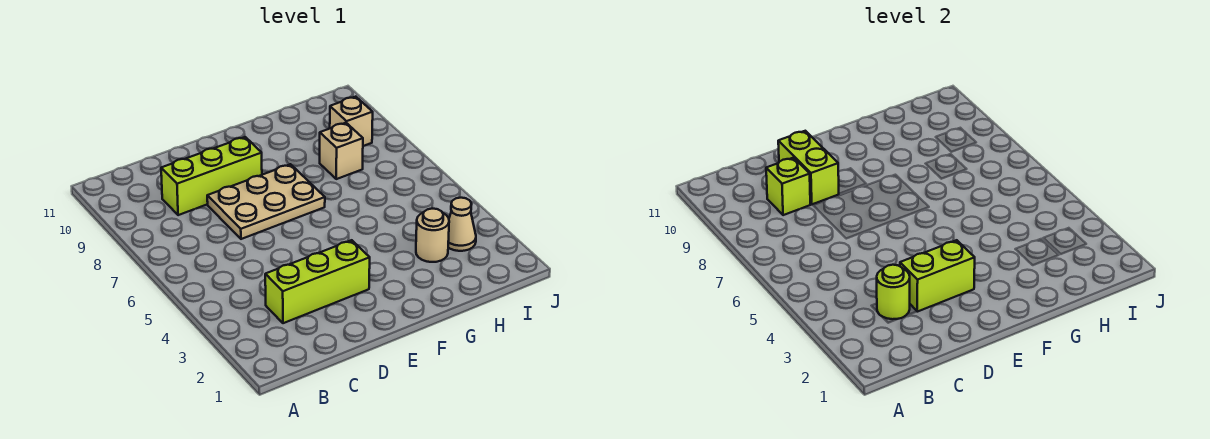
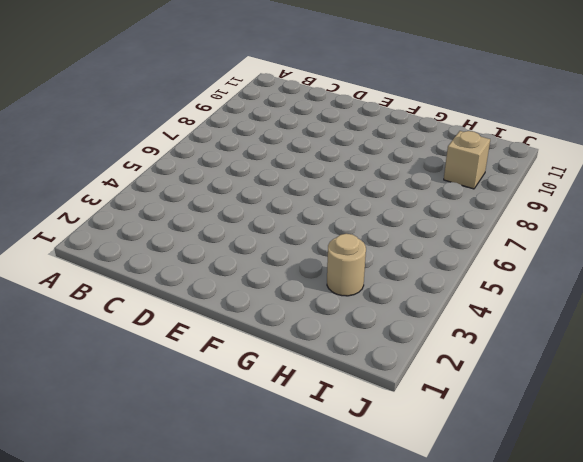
none -> lime 1x3 brick [265,240,370,323]
none -> lime 1x3 brick [161,137,262,215]

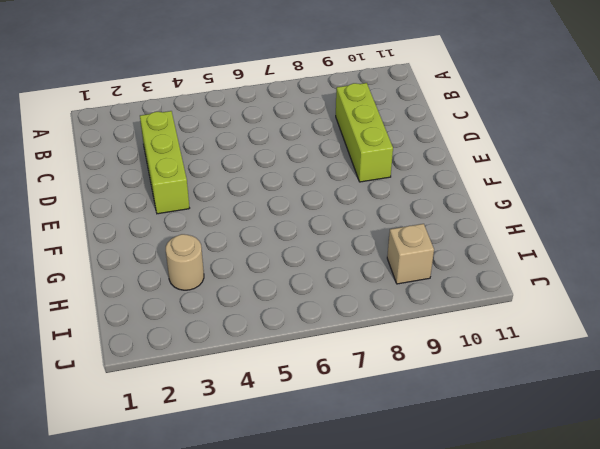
none -> tan 2x3 plate [207,164,325,239]
none -> tan 1x1 brick [320,123,363,179]

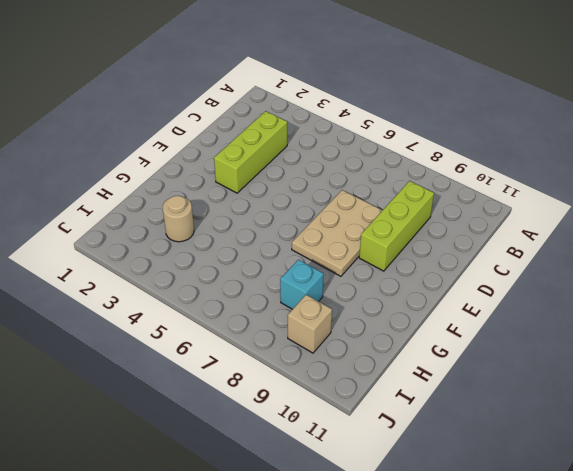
cyan 1x1 brick [280,260,323,309] -> tan 1x1 brick [320,123,363,179]
none -> tan 1x1 cone [448,198,476,251]
none -> lime 1x1 round brick [877,265,910,319]

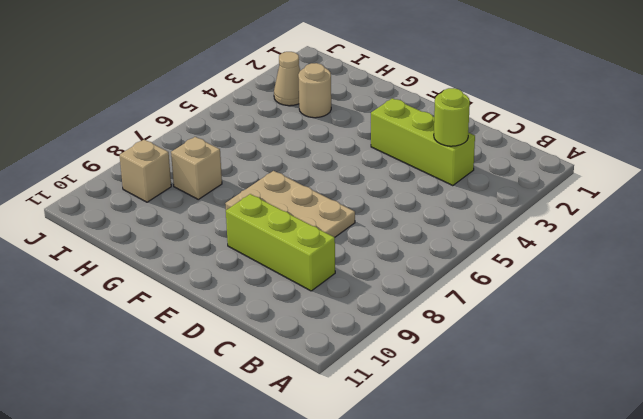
none -> lime 1x1 brick [766,158,811,215]
none -> lime 1x2 brick [900,240,975,312]

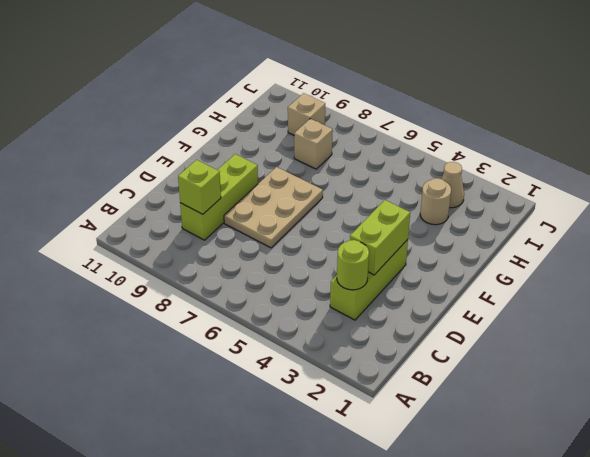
none -> lime 1x2 brick [778,131,839,204]

